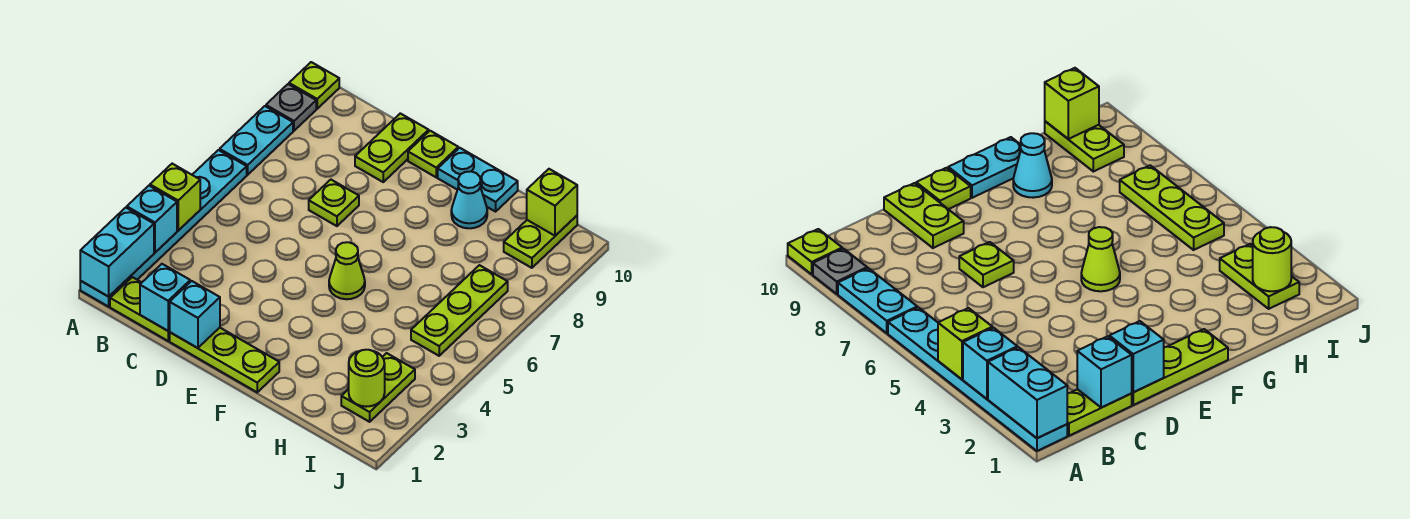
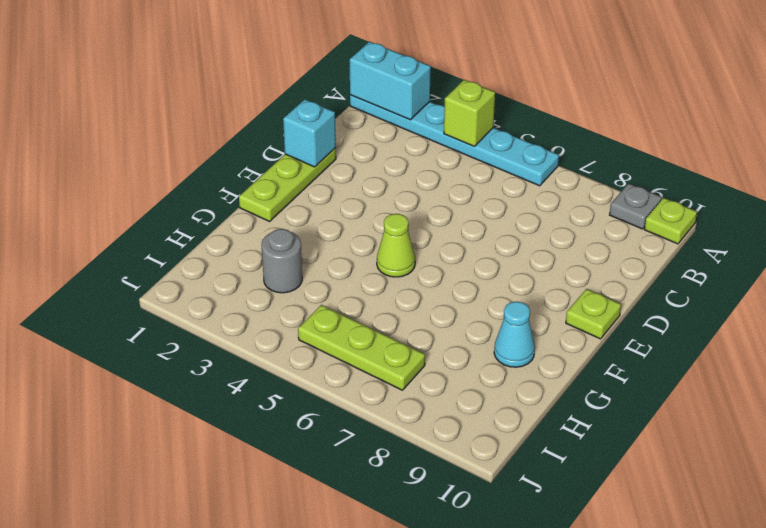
grey 1x1 round brick [262,229,302,293] -> none
none -> cyan 1x2 plate [220,106,293,175]
none -> lime 1x2 plate [110,277,170,341]
none -> lime 1x1 plate [309,180,359,226]

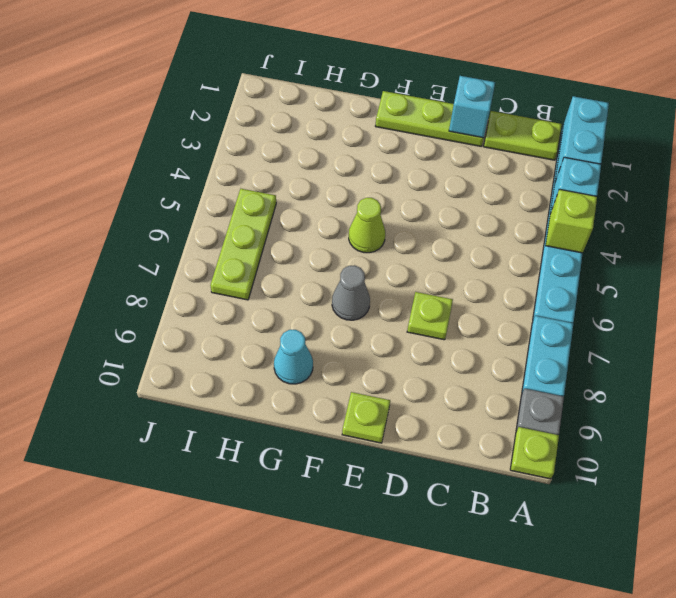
grey 1x1 cone [332,265,370,320] -> none
none -> lime 1x2 plate [355,113,429,182]
none -> cyan 1x2 plate [438,148,518,212]
none -> lime 1x2 plate [341,353,415,422]

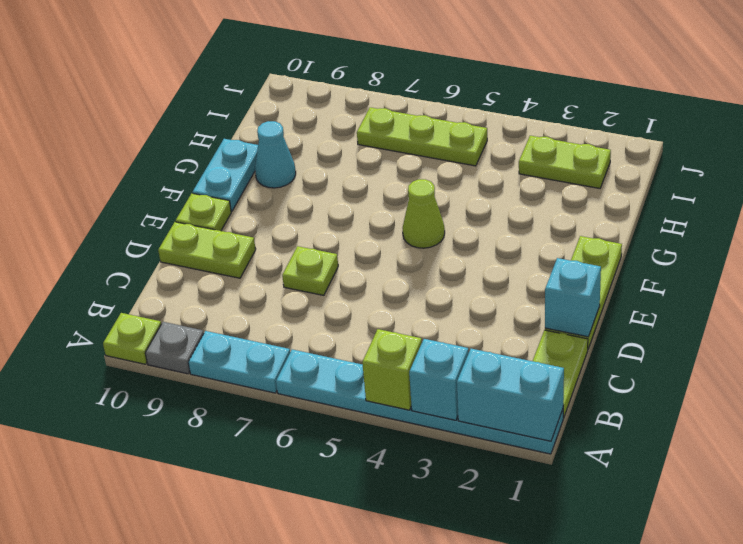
none -> lime 1x2 plate [504,216,577,268]
none -> cyan 1x1 brick [140,264,190,331]
none -> lime 1x1 round brick [349,350,385,407]

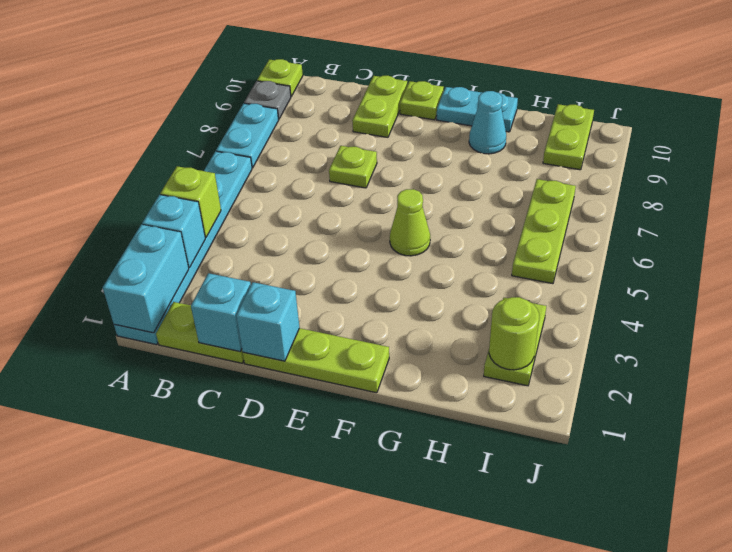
none -> lime 1x1 brick [527,169,577,236]

